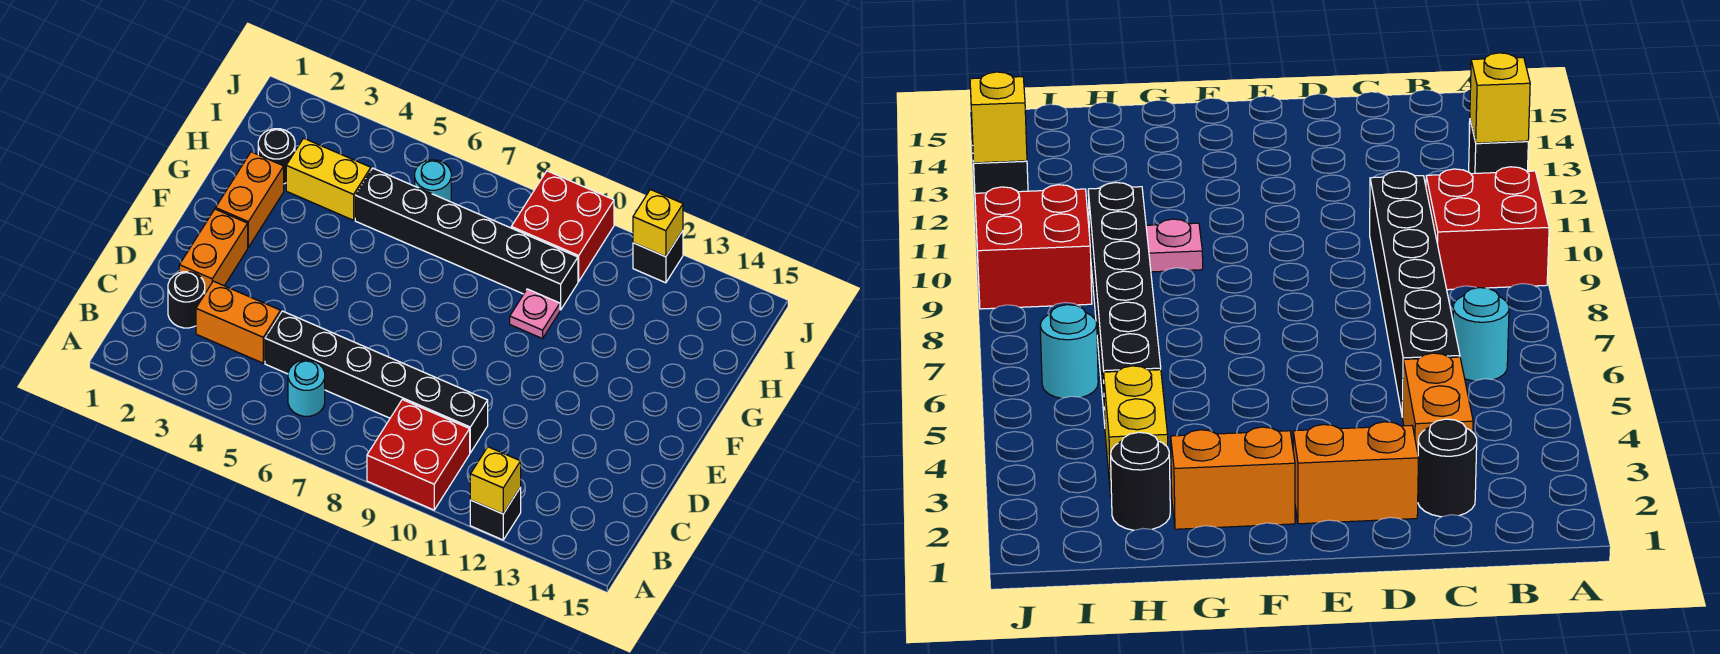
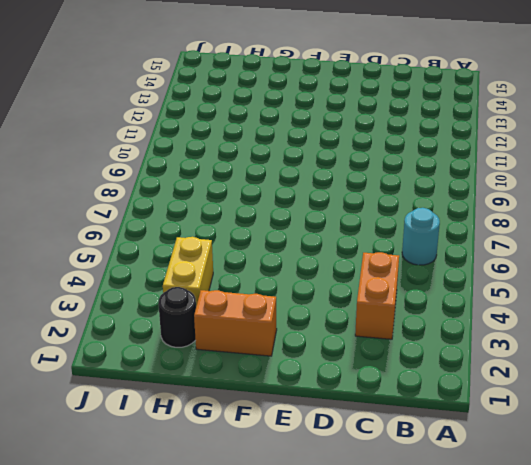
none -> red 2x2 brick [367,400,470,510]
none -> black 1x1 brick [470,487,521,540]
none -> black 1x1 round brick [168,272,205,328]

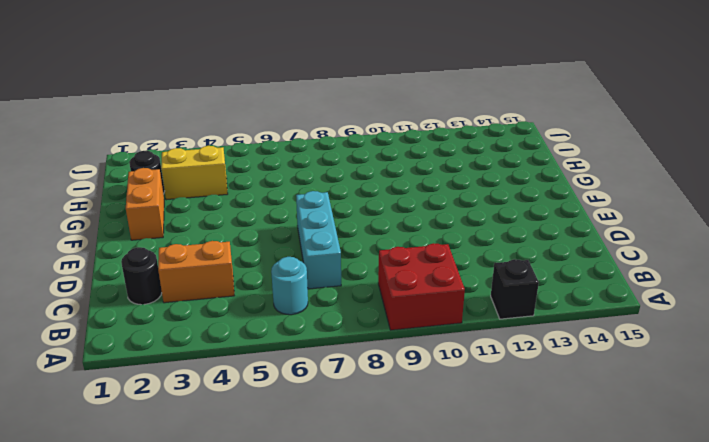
cyan 1x3 brick [296,191,341,289] -> black 1x6 brick [265,311,488,453]
none -> orange 1x2 brick [179,209,248,293]
none -> pink 1x1 plate [510,289,560,339]
none -> black 1x6 brick [355,168,578,310]

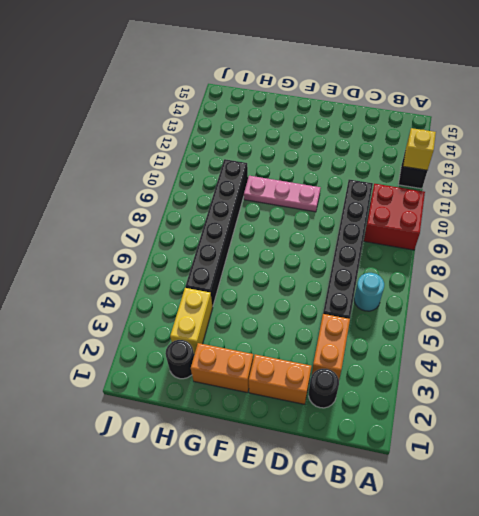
pink 1x3 plate [244,176,321,212] -> pink 1x1 plate [510,289,560,339]
none -> cyan 1x1 round brick [415,160,451,202]
none -> red 2x2 brick [511,171,614,281]
none -> black 1x1 brick [633,231,683,283]

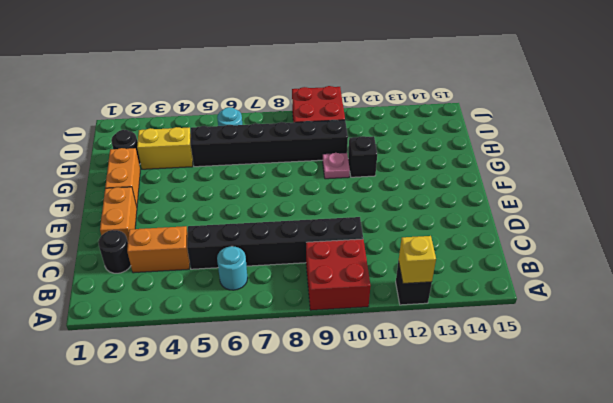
black 1x1 brick [348,136,377,177] -> black 1x1 brick moved to [633,231,683,283]
none -> yellow 1x1 brick [633,189,683,257]

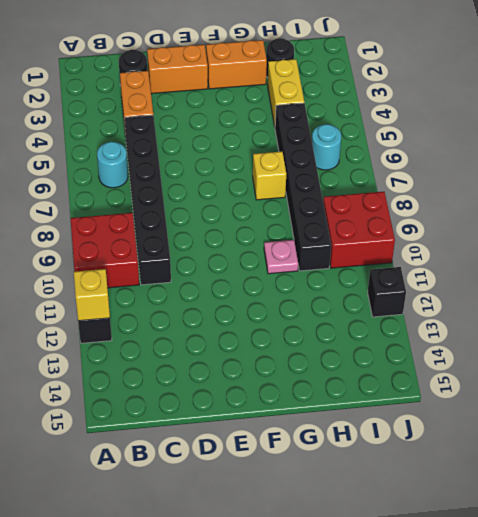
yellow 1x1 brick [253,152,286,200] -> yellow 1x1 brick moved to [633,189,683,257]

